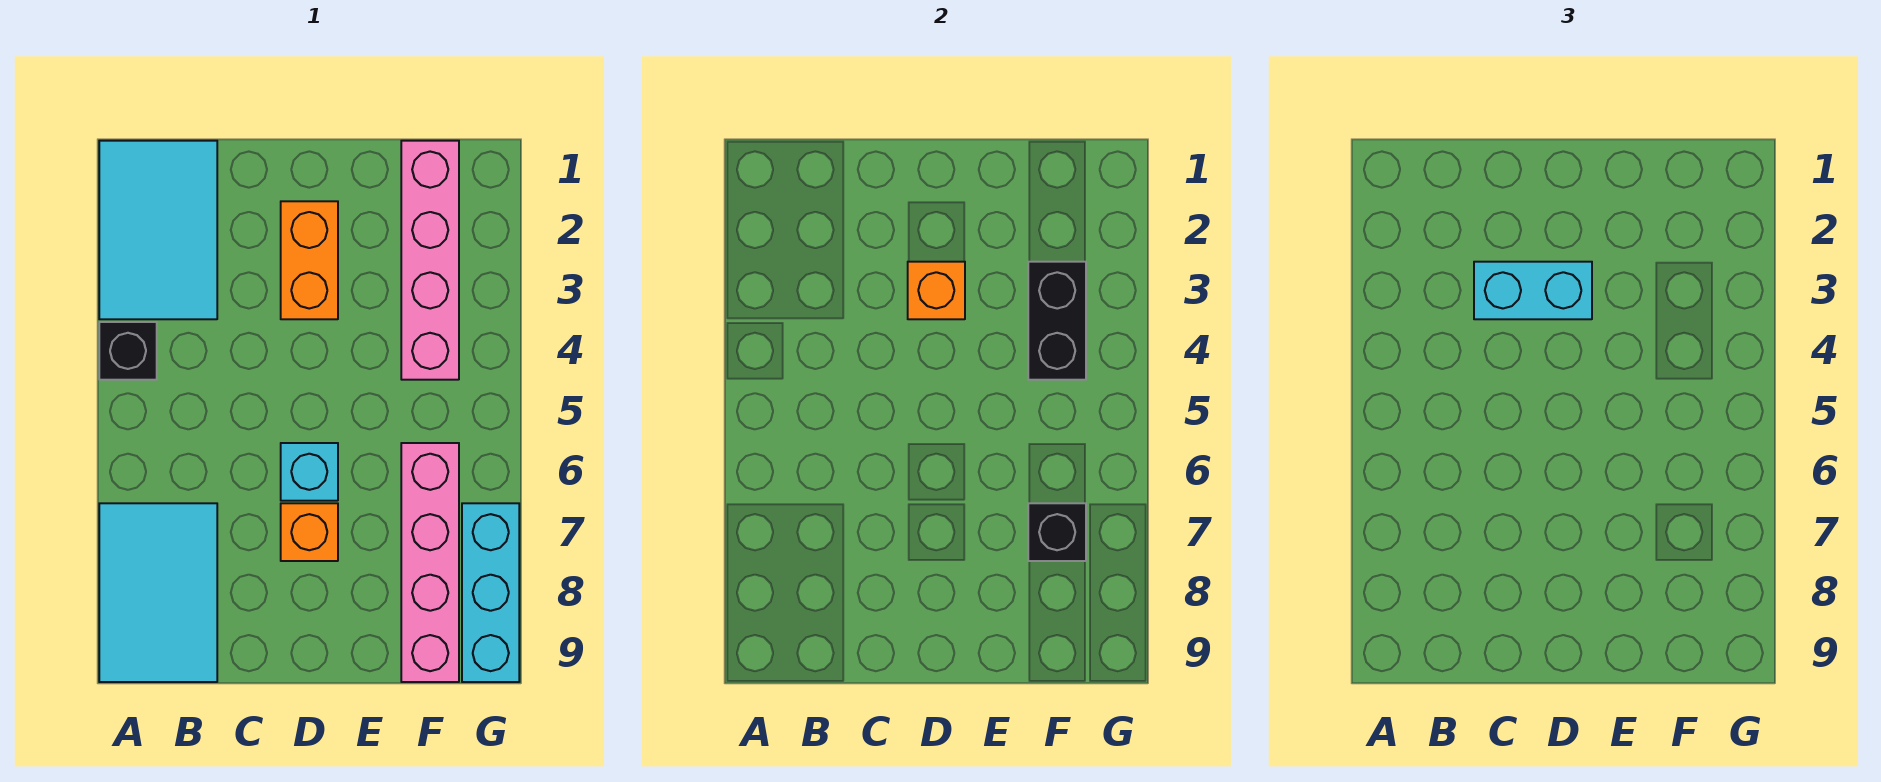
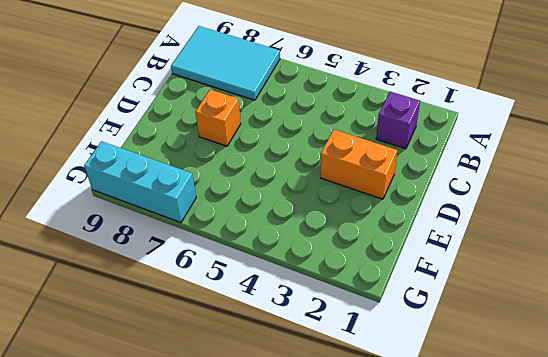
purple 1x1 brick [376,92,420,149] -> cyan 2x3 tile [99,141,217,319]
none -> black 1x1 brick [99,322,157,380]
none -> cyan 1x1 brick [281,443,338,501]
none -> pink 1x4 brick [401,141,459,380]

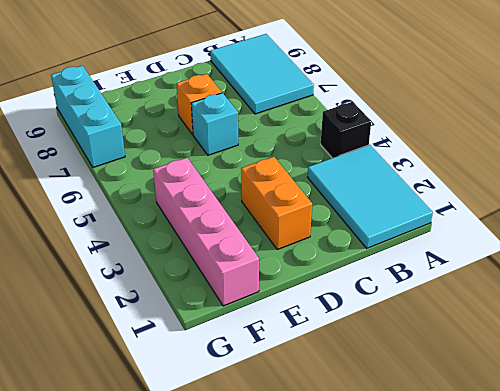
none -> pink 1x4 brick [401,443,459,682]
none -> orange 1x1 brick [908,262,965,319]
none -> black 1x2 brick [1028,262,1086,380]

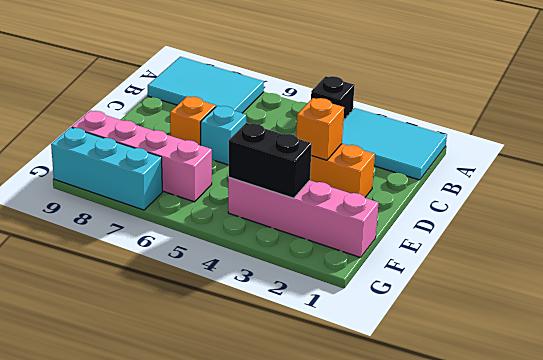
none -> black 1x1 brick [1028,503,1086,561]
none -> cyan 1x2 brick [1474,262,1592,319]

